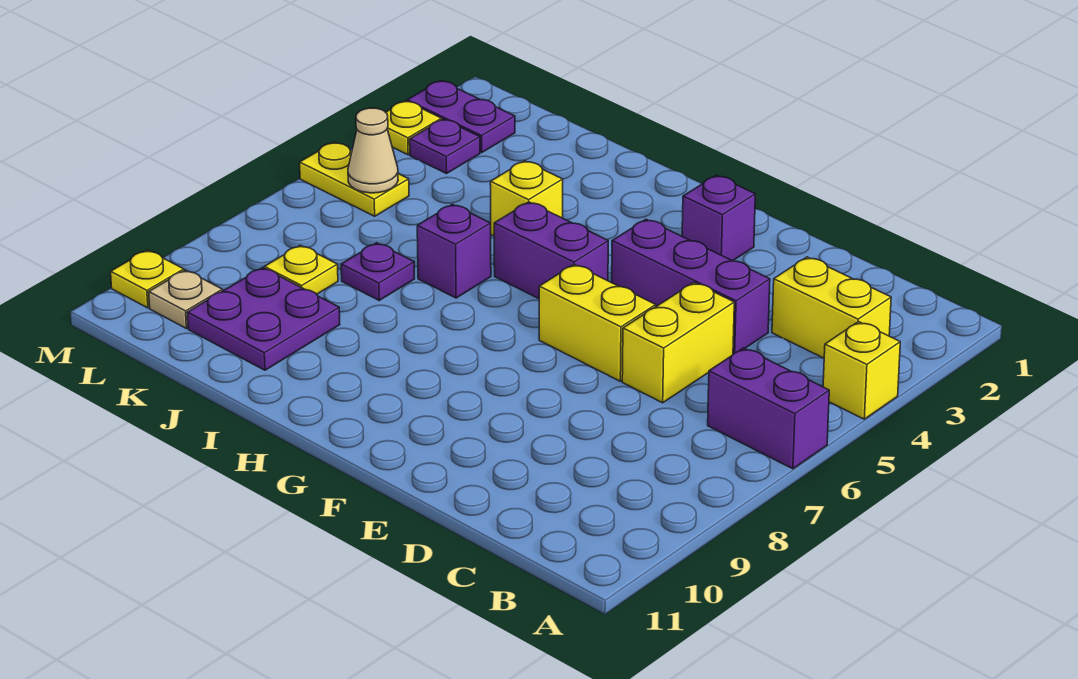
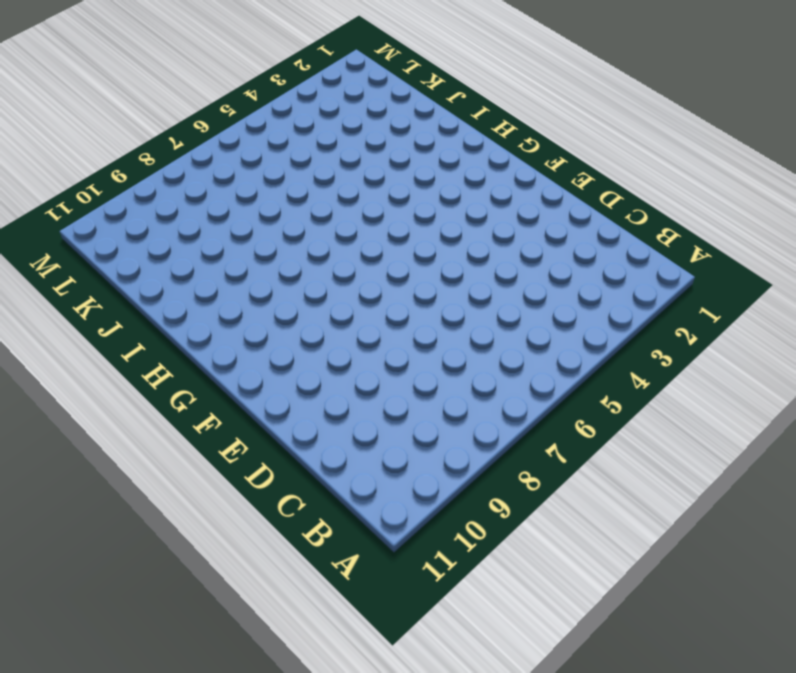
none -> yellow 1x1 brick [823,322,900,419]
none -> purple 1x2 brick [708,348,829,469]
none -> yellow 1x2 brick [772,257,891,358]

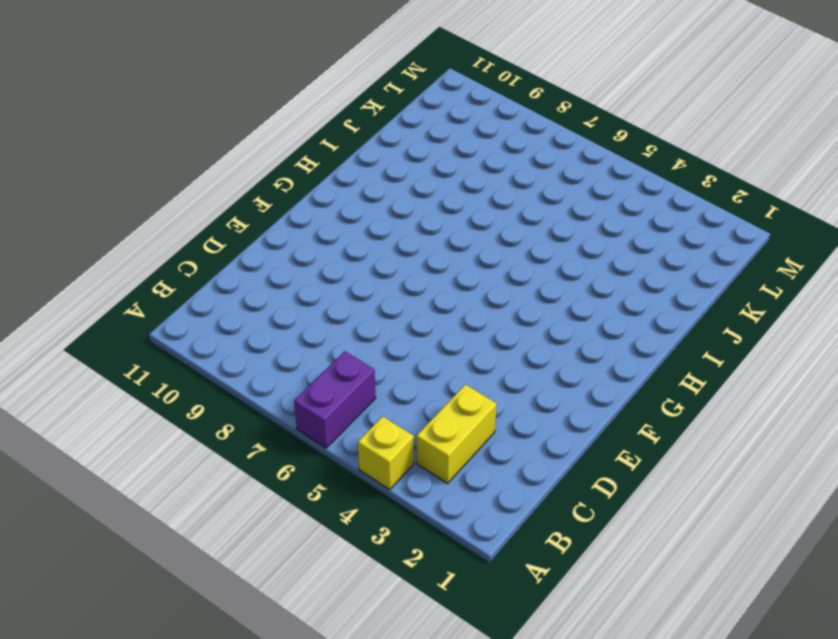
none -> purple 1x3 brick [612,219,770,354]
none -> yellow 1x2 brick [622,283,734,403]
none -> yellow 1x2 brick [539,264,656,381]

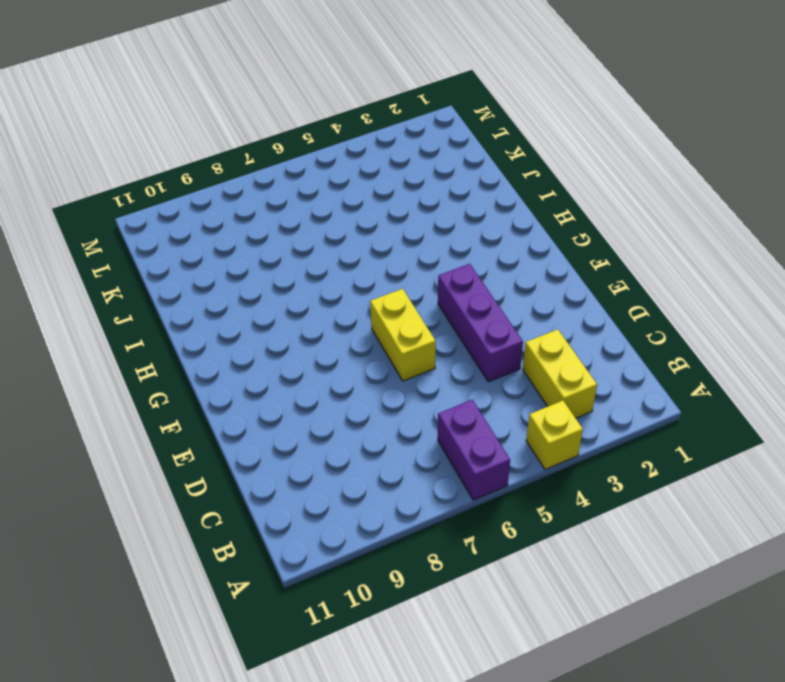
none -> yellow 1x2 brick [622,283,734,403]
none -> purple 1x1 brick [682,175,755,261]
none -> purple 1x2 brick [494,202,608,299]

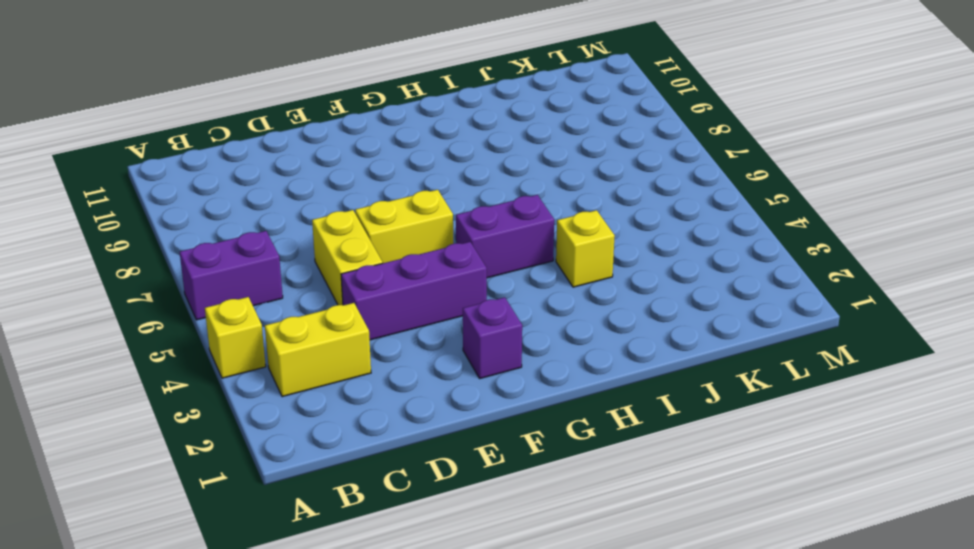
none -> purple 1x1 brick [417,204,491,298]
none -> purple 1x1 plate [341,243,415,300]
none -> purple 2x2 plate [187,268,340,370]

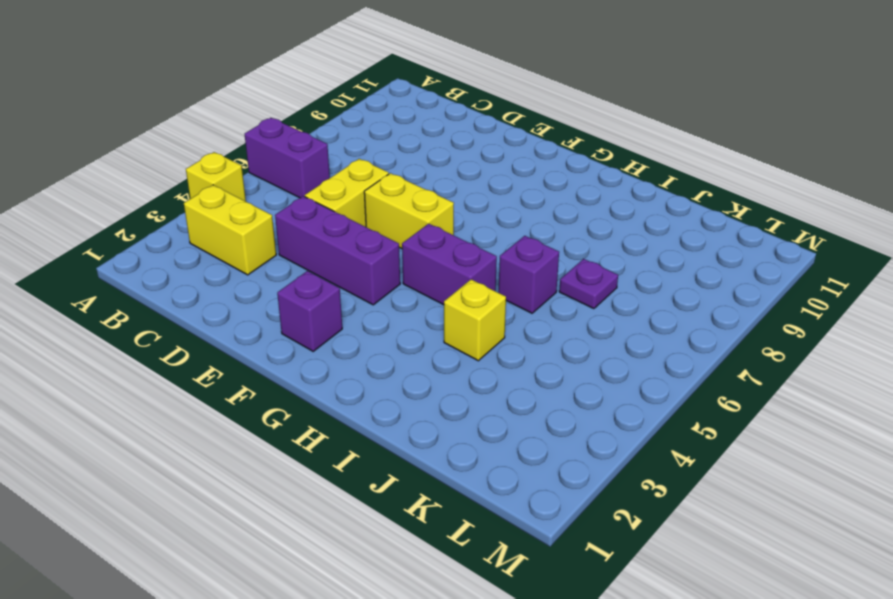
none -> purple 2x2 plate [187,268,340,370]
none -> yellow 1x1 plate [264,245,338,294]
none -> purple 1x2 plate [407,81,515,152]

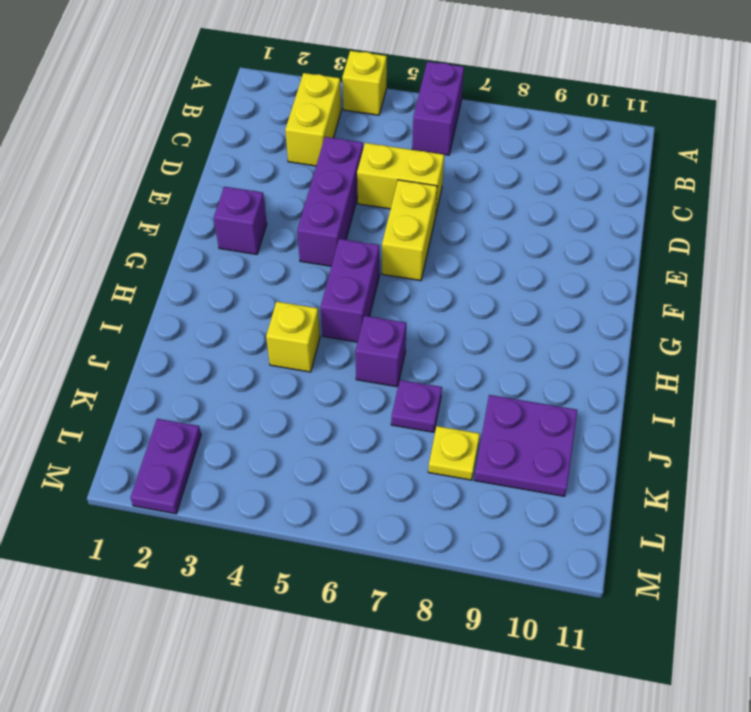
none -> purple 1x1 plate [410,119,480,174]
none -> yellow 1x2 plate [300,142,409,216]
none -> tan 1x1 plate [149,270,223,328]

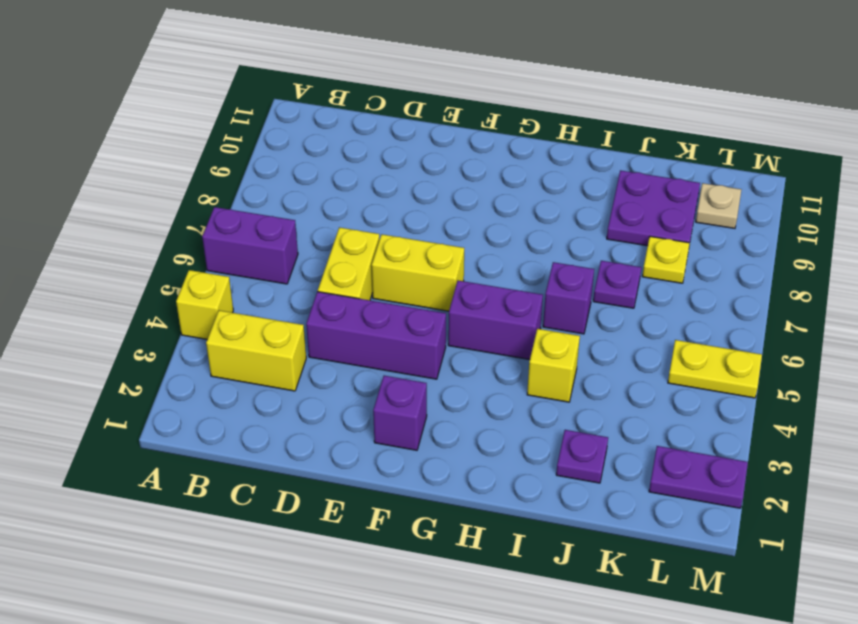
purple 1x1 plate [556,430,608,483] -> purple 1x1 plate moved to [410,119,480,174]
none -> yellow 1x1 plate [386,101,442,155]
none -> yellow 1x1 plate [111,250,184,308]
none -> tan 1x1 cone [348,108,398,193]

